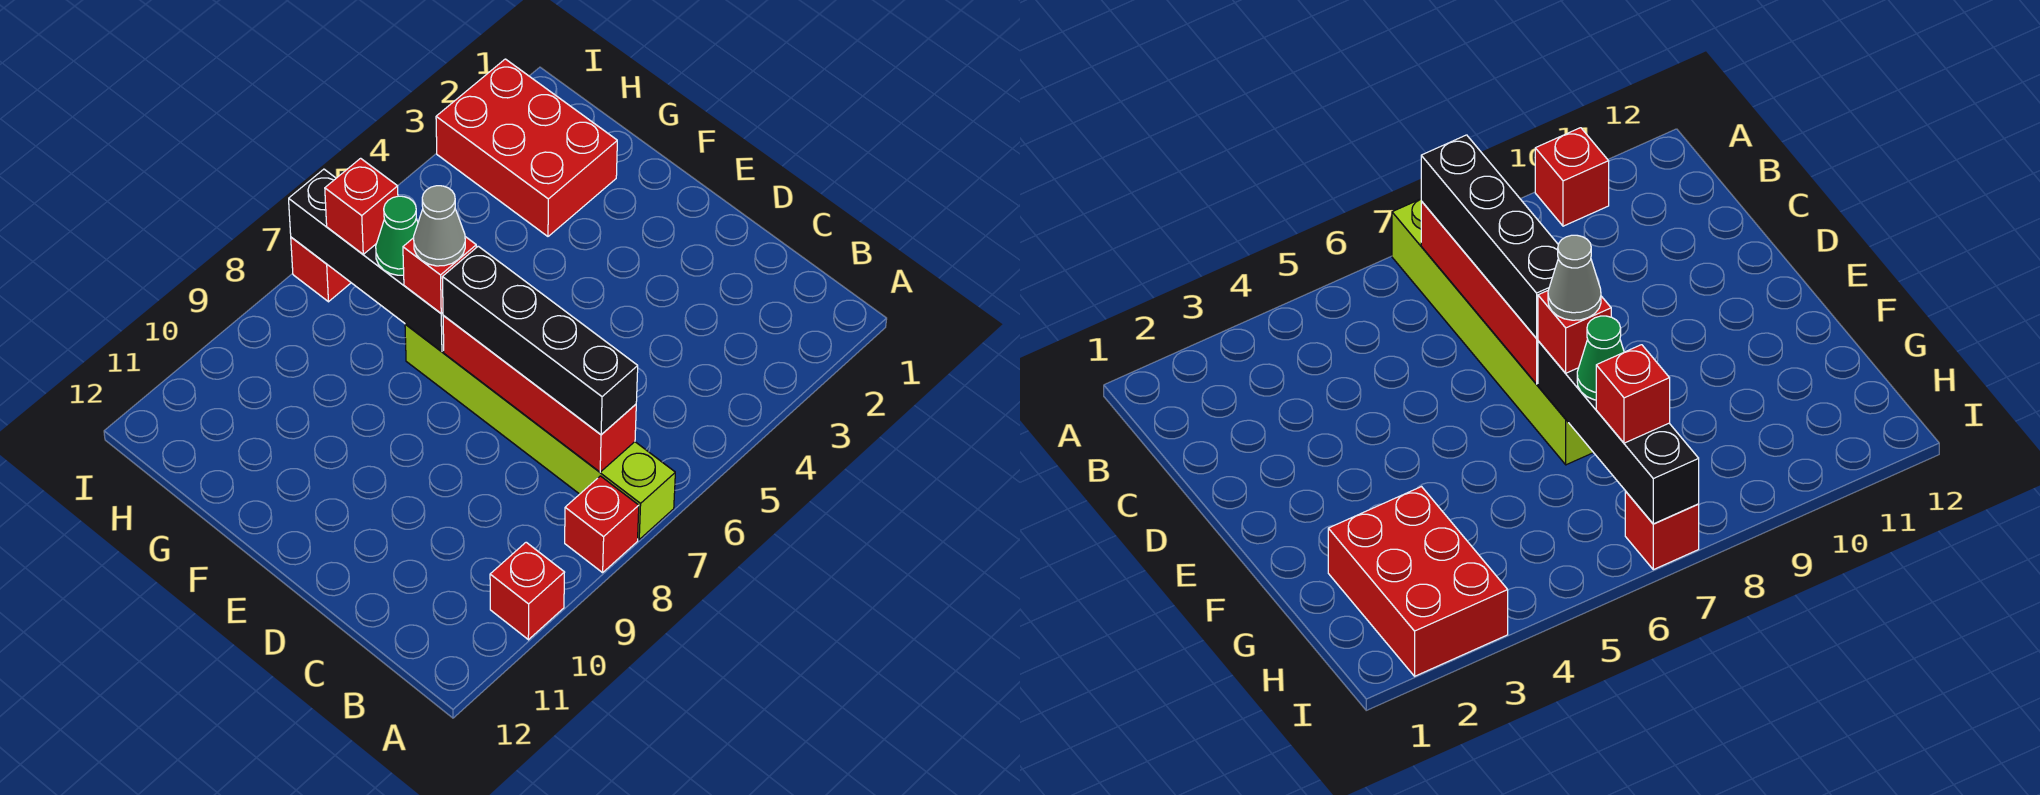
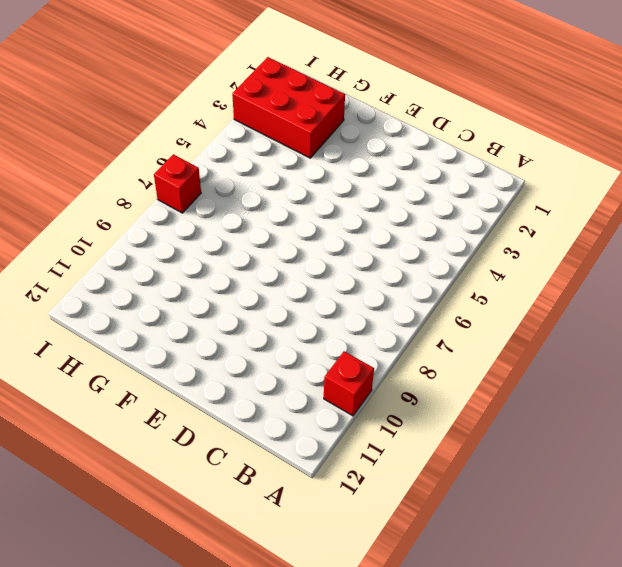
none -> lime 1x6 brick [405,324,675,539]
none -> red 1x1 brick [565,476,639,573]
none -> red 1x4 brick [443,315,636,472]

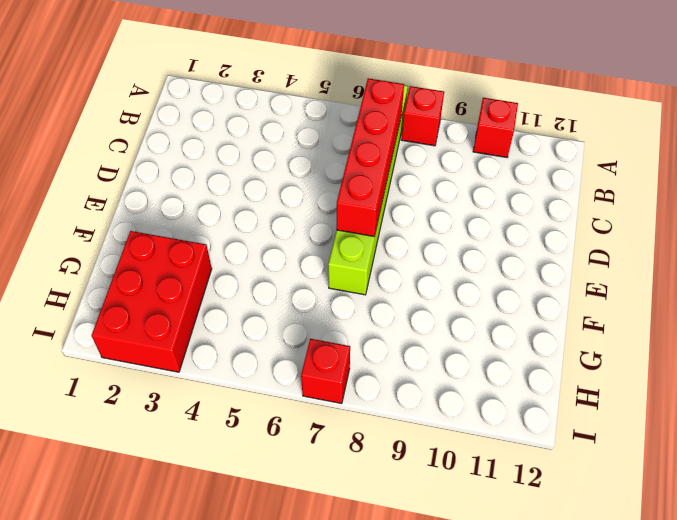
none -> black 1x4 brick [289,169,444,352]
none -> black 1x4 brick [442,246,638,435]
none -> red 1x1 brick [403,237,476,313]

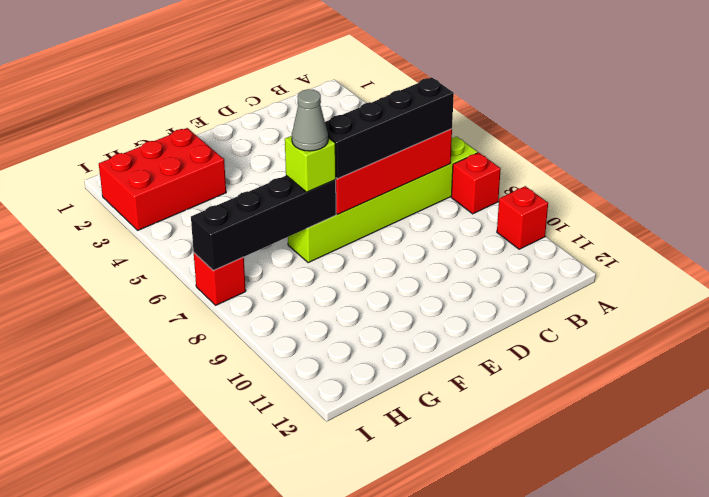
lime 1x1 brick [285,136,336,192] -> red 1x1 brick [403,237,476,313]
none -> green 1x1 cone [376,196,418,275]
none -> red 1x1 brick [325,158,398,254]

